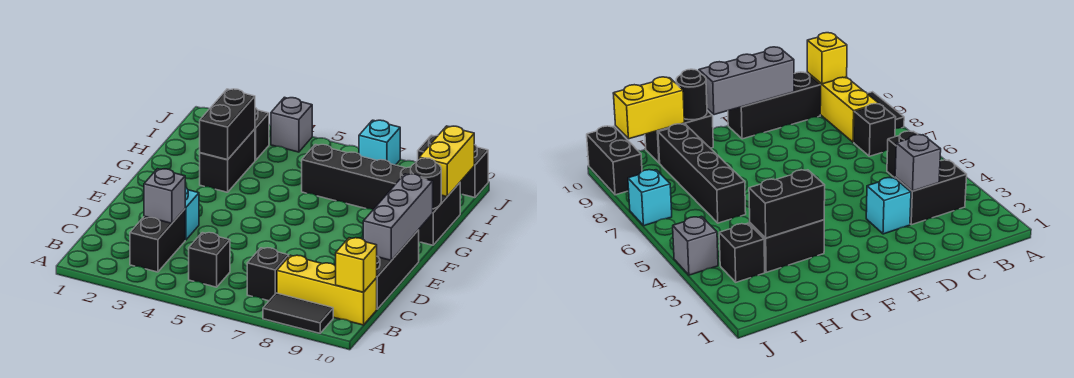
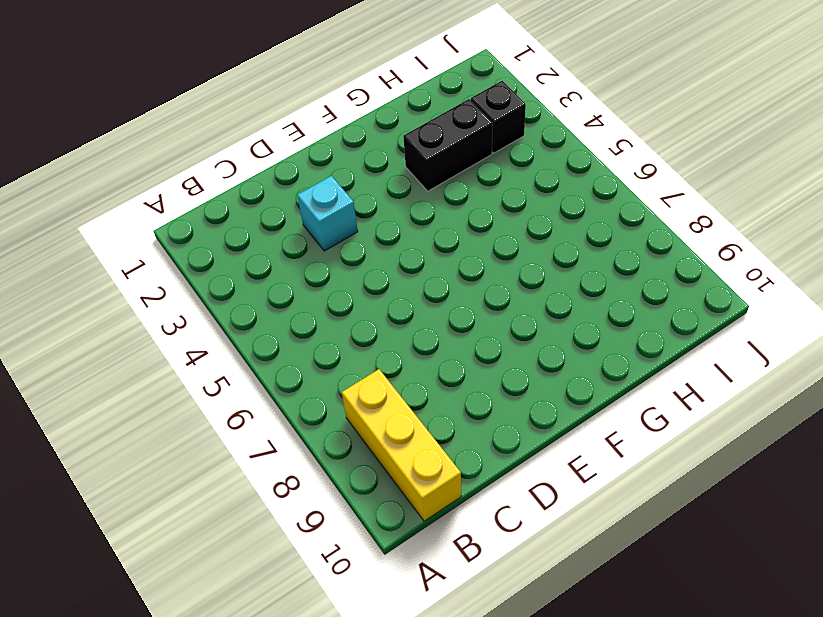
none -> black 1x2 tile [263,293,333,333]
none -> black 1x2 brick [130,209,185,272]
none -> black 1x1 brick [189,233,230,287]

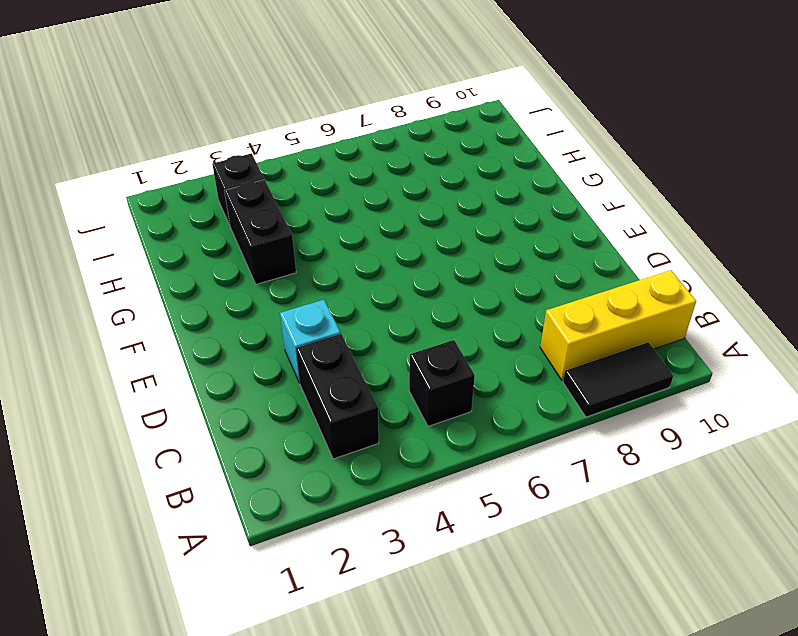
none -> black 1x1 brick [247,248,289,301]
none -> black 1x3 brick [377,230,419,309]
none -> black 1x2 brick [419,183,460,245]

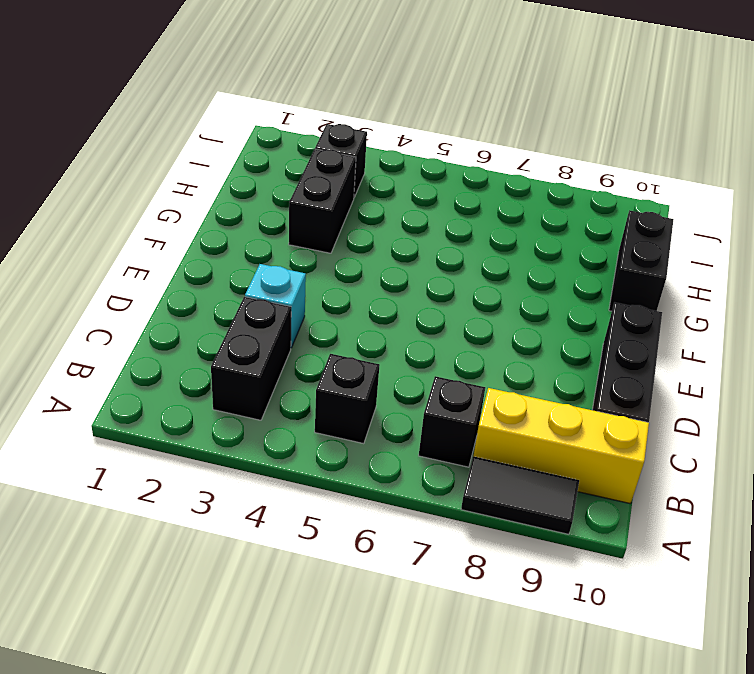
none -> black 1x4 brick [302,145,411,209]
none -> grey 1x1 brick [271,97,312,152]
none -> cyan 1x1 brick [359,120,400,165]

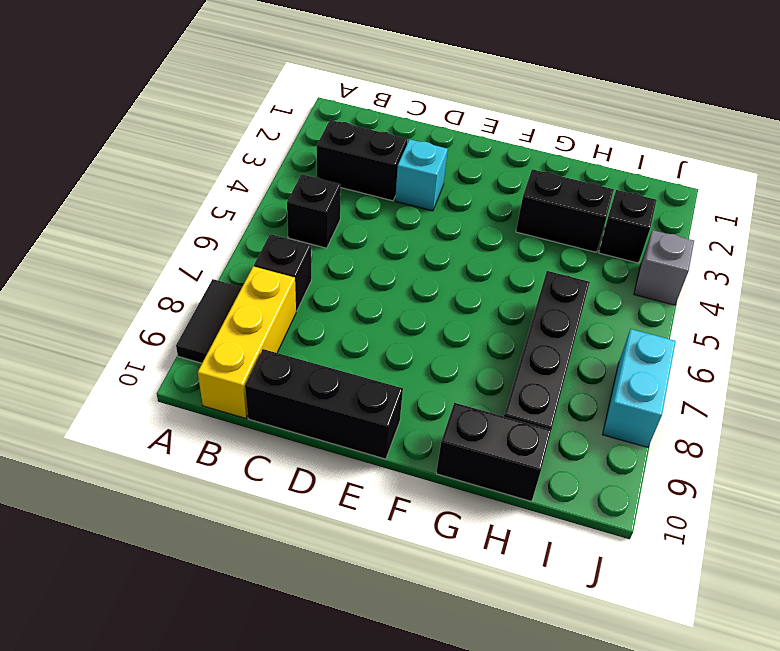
cyan 1x2 brick [602,329,676,447] -> cyan 1x1 brick [359,120,400,165]
none -> black 1x2 brick [418,135,488,198]
none -> yellow 1x1 brick [336,238,377,292]
none -> grey 1x1 brick [144,169,185,223]

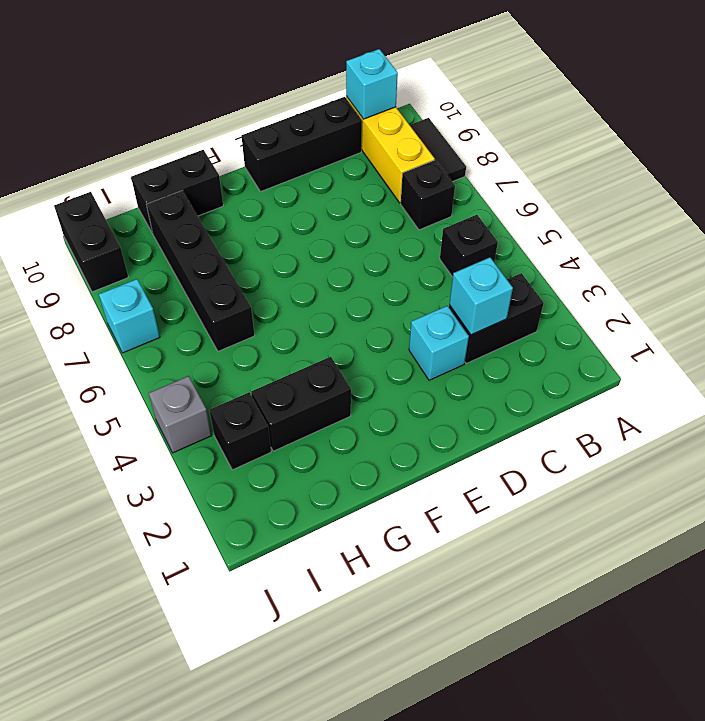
cyan 1x1 brick [346,49,398,119] -> yellow 1x1 brick [336,238,377,292]
cyan 1x1 brick [449,257,513,335] -> grey 1x1 brick [144,169,185,223]
none -> grey 1x3 brick [363,174,433,260]
none -> black 1x2 brick [200,89,255,160]
none -> black 1x1 round brick [411,158,441,209]

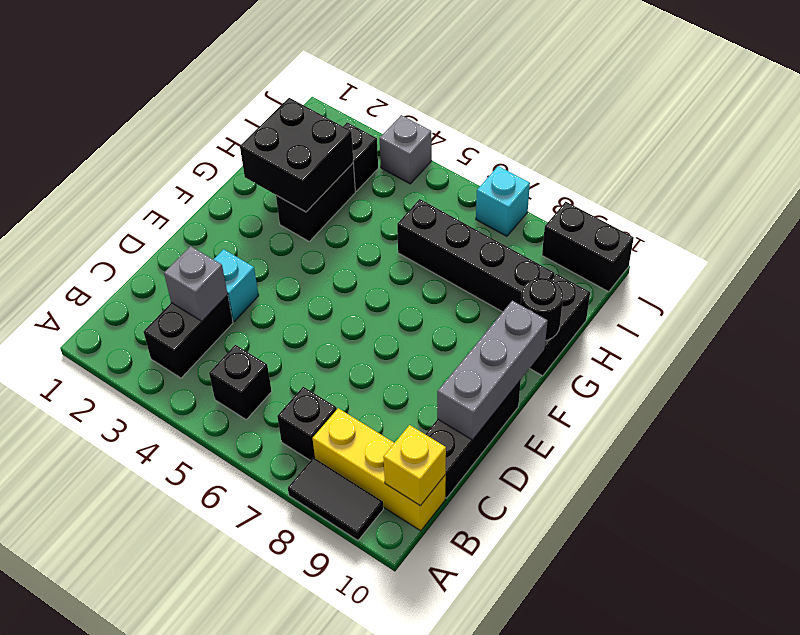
black 2x2 brick [240,98,353,212] -> black 1x2 brick [200,89,255,160]
none -> yellow 1x2 brick [419,126,474,197]

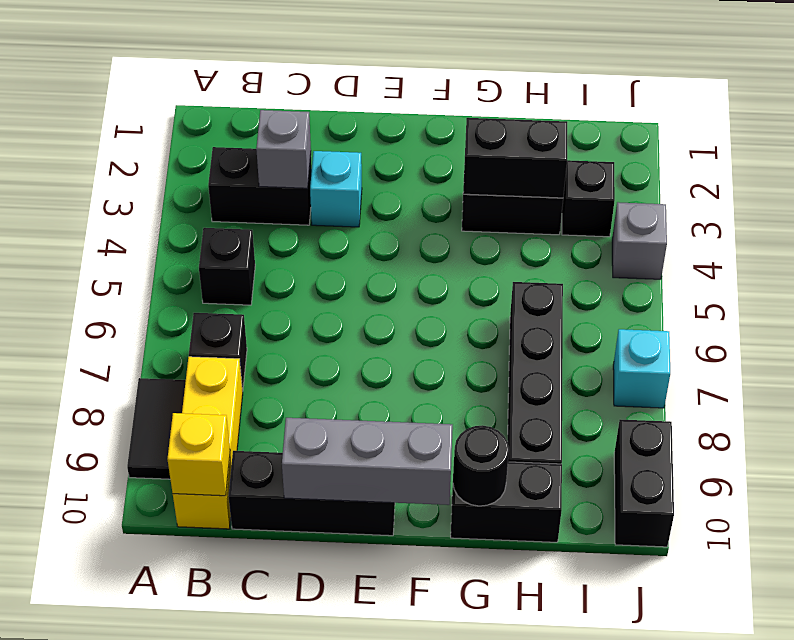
none -> yellow 1x2 brick [419,126,474,197]

